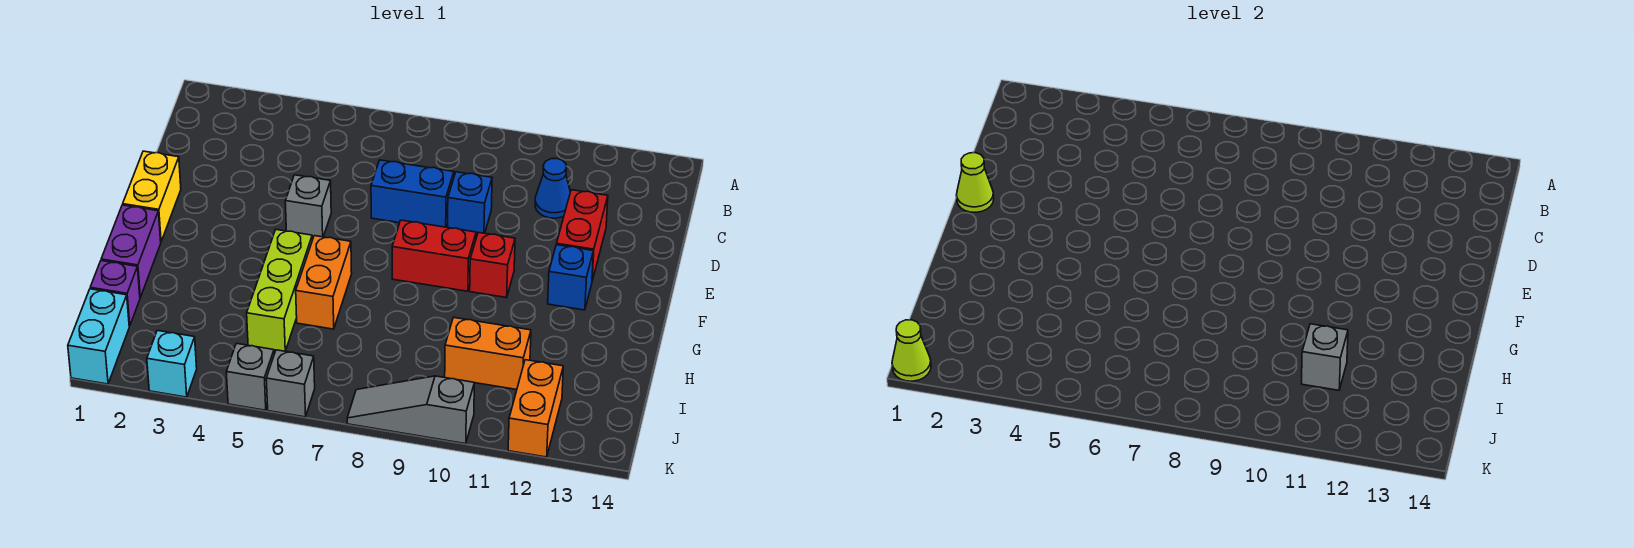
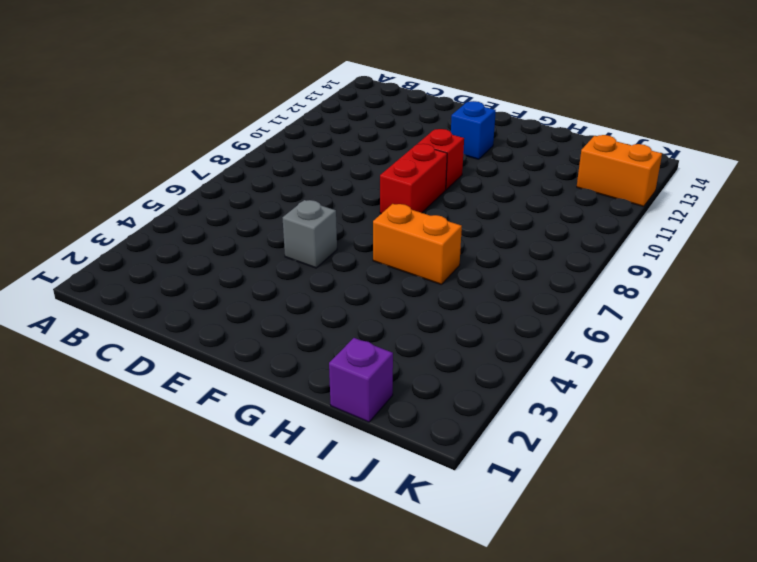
none -> blue 1x1 cone [535,158,570,218]
none -> blue 1x2 brick [371,160,454,227]
none -> blue 1x1 brick [448,172,492,235]

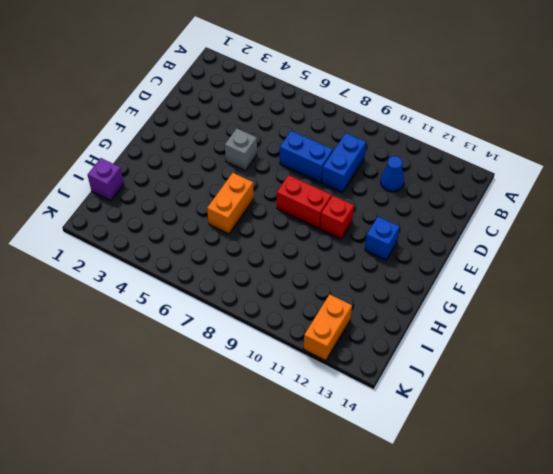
blue 1x2 brick [322,133,366,193] -> blue 1x1 brick [448,172,492,235]
none -> red 1x2 brick [556,190,608,280]
none -> yellow 1x2 brick [123,151,181,241]
none -> purple 1x2 brick [101,205,161,297]

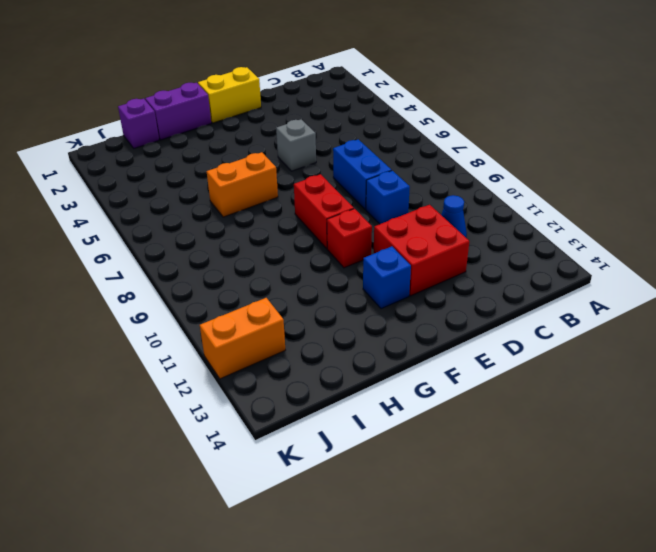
red 2x2 brick [374,205,469,296] -> red 1x2 brick [556,190,608,280]
none -> lime 1x3 brick [247,230,312,351]
none -> orange 1x2 brick [445,317,531,390]
none -> cyan 1x2 brick [68,289,129,384]

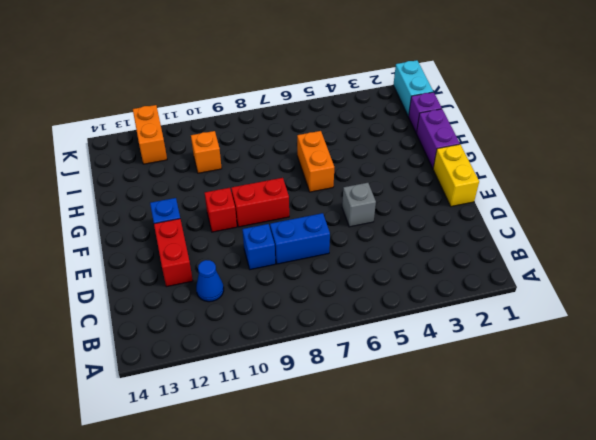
orange 1x1 brick [191,131,222,173] -> orange 1x2 brick [445,317,531,390]
none -> lime 1x3 brick [247,230,312,351]
none -> cyan 1x1 brick [147,330,197,397]
none -> grey 1x1 brick [226,343,274,410]

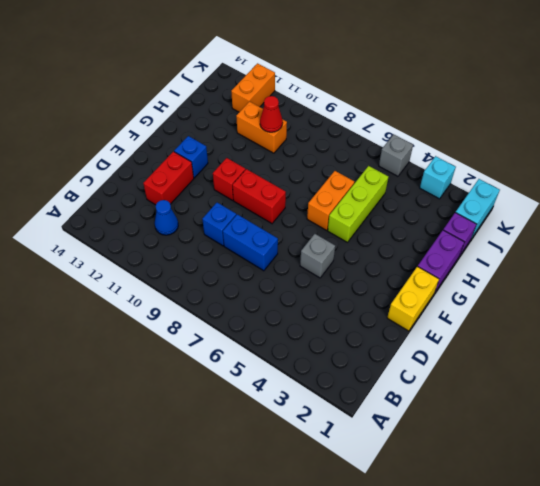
red 1x1 cone [260,96,283,132] -> none
none -> grey 1x1 brick [266,350,315,417]
none -> grey 1x3 slope [347,376,474,444]
none -> lime 1x1 cone [956,153,994,212]

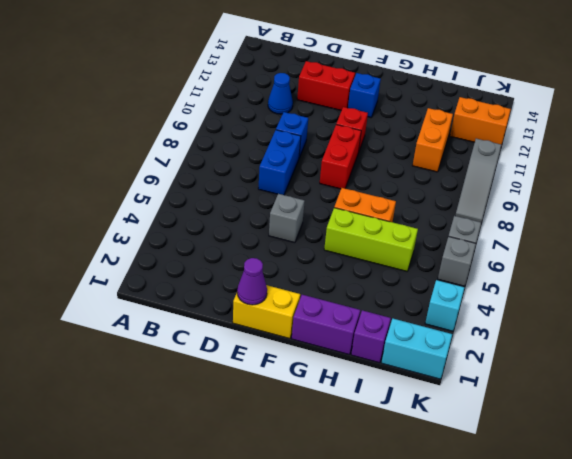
purple 1x1 cone [237,258,267,305] -> lime 1x1 cone [956,153,994,212]
none -> grey 1x1 brick [1301,324,1348,390]
none -> lime 1x1 cone [892,320,931,381]

